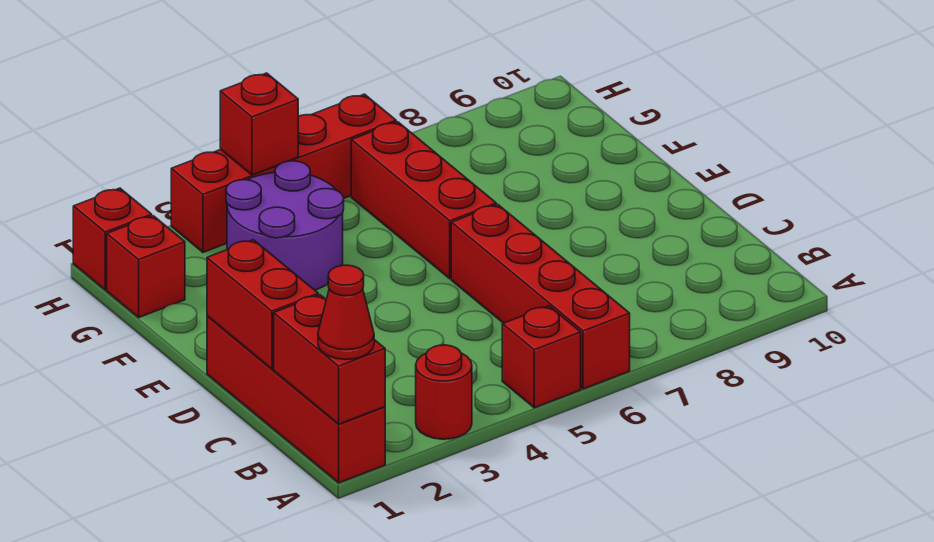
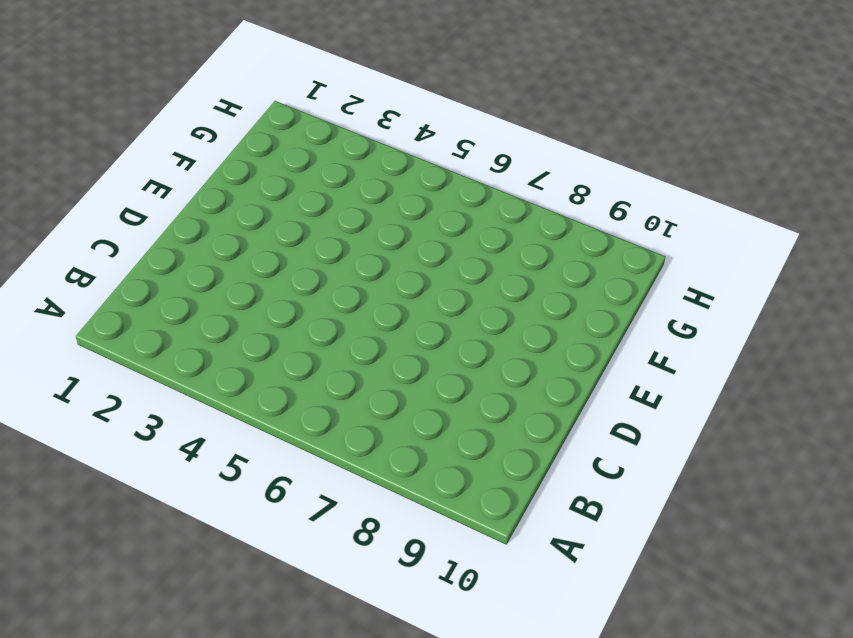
none -> red 1x4 brick [207,316,385,483]
none -> red 1x1 round brick [416,345,472,439]
none -> red 1x1 brick [502,306,581,408]

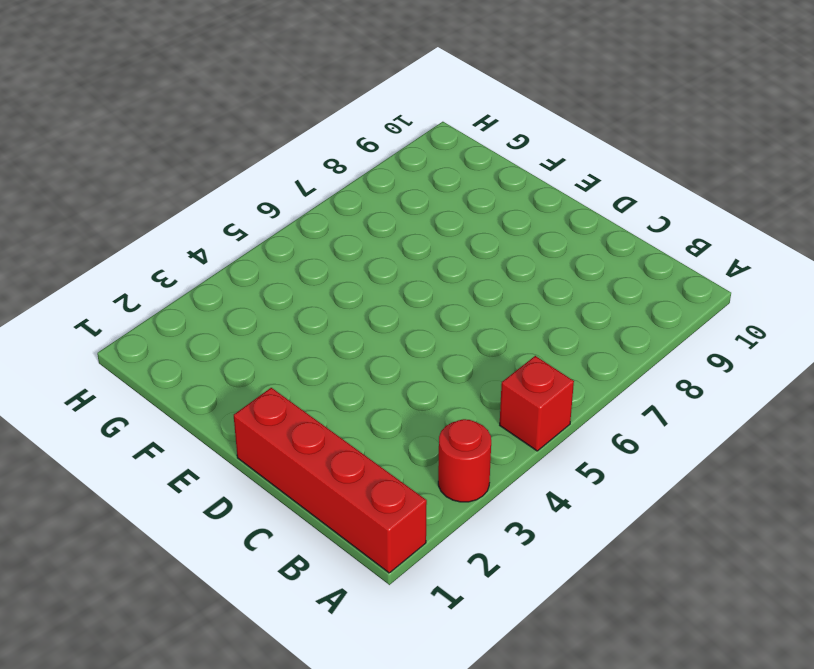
none -> red 1x4 brick [451,204,630,389]
none -> red 1x3 brick [351,122,496,279]
none -> purple 2x2 round brick [226,161,344,290]

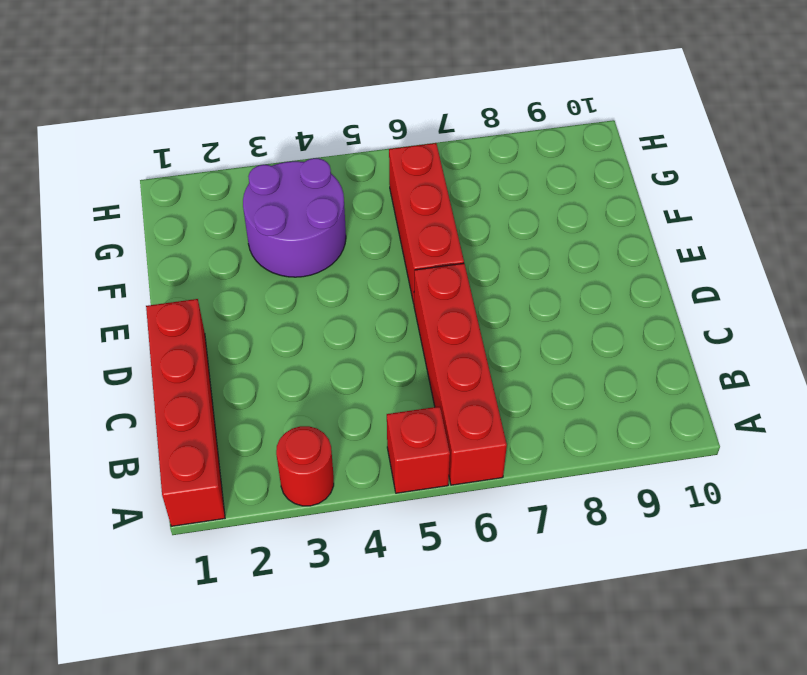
none -> red 1x1 brick [107,216,185,317]
none -> red 1x1 brick [73,188,152,290]
none -> red 1x4 brick [171,94,396,252]

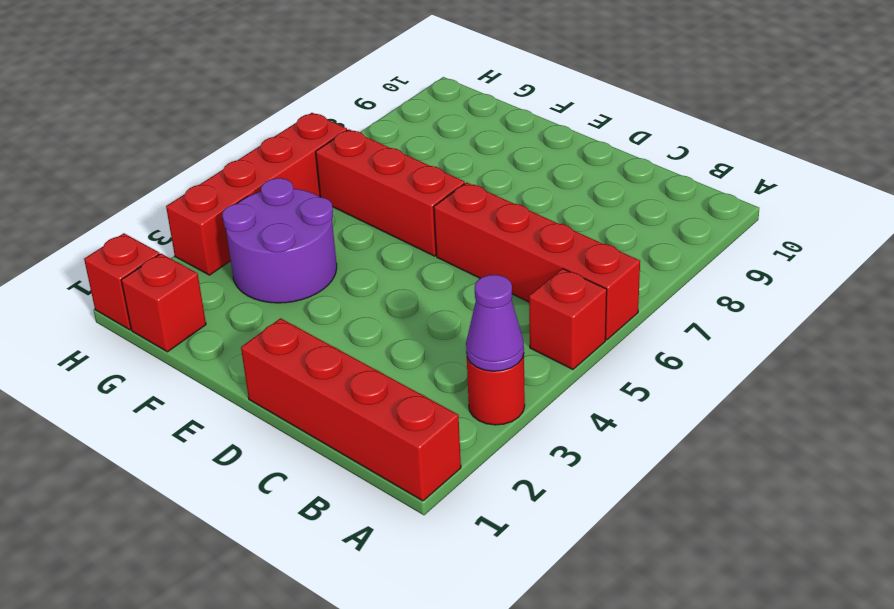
purple 1x1 cone [466,275,524,371] -> none
none -> red 1x2 brick [274,295,385,424]
none -> red 1x2 brick [207,240,318,369]
none -> red 1x1 brick [220,73,298,175]

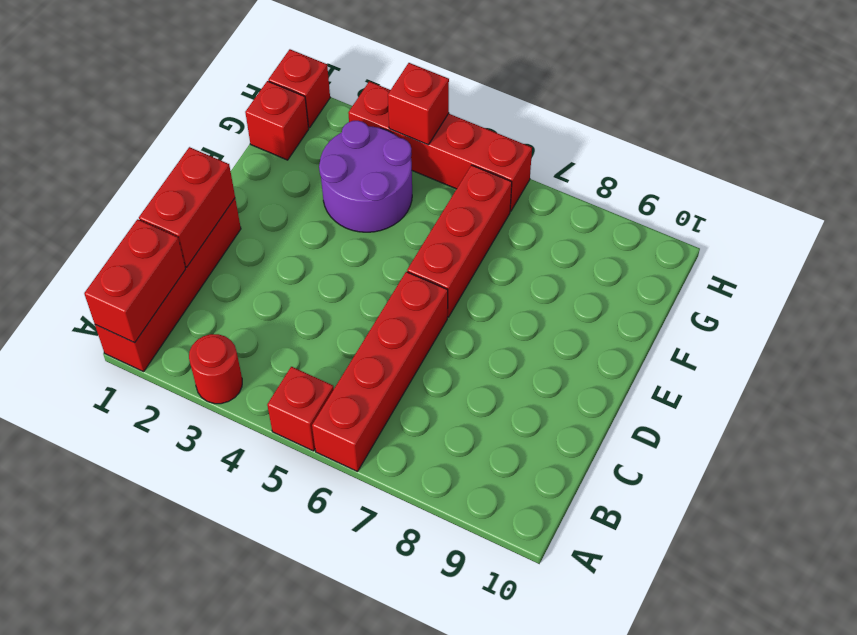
none -> red 1x1 cone [318,265,374,360]

